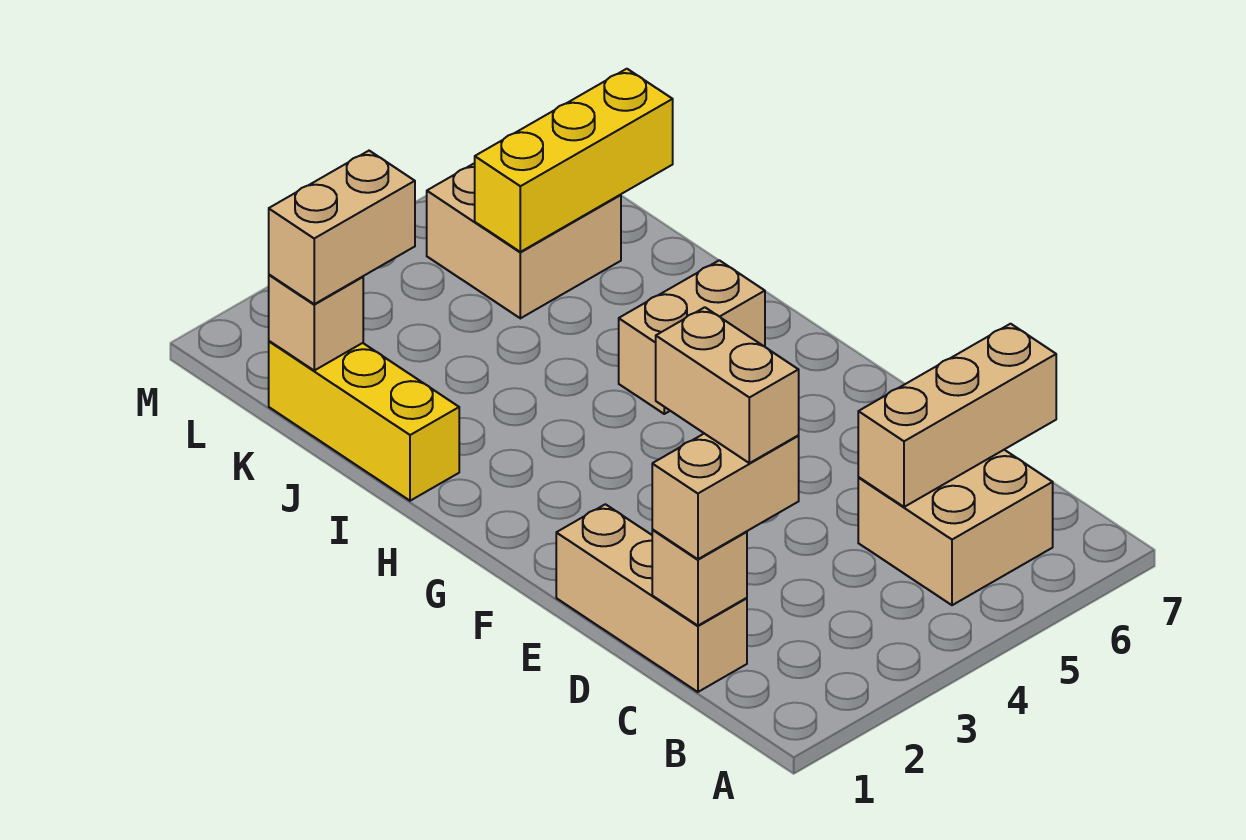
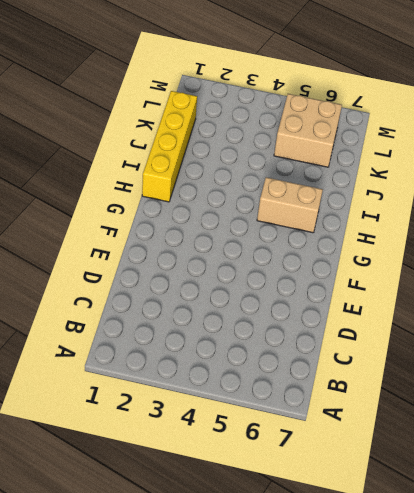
yellow 1x4 brick [142,91,197,202] -> yellow 1x3 brick [269,341,459,501]
none -> tan 2x2 brick [858,450,1053,605]
none -> tan 1x3 brick [556,504,747,692]
none -> tan 1x1 brick [652,530,747,626]

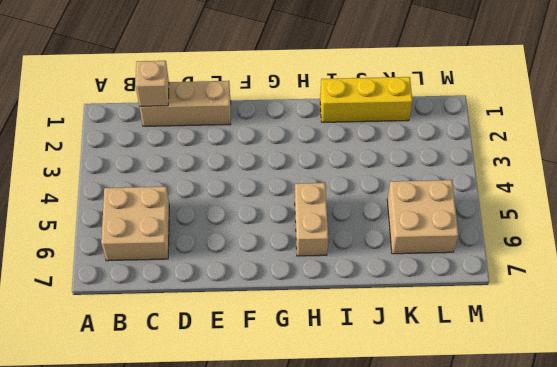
none -> tan 1x3 brick [858,324,1056,507]
none -> tan 1x1 brick [269,275,363,370]
none -> yellow 1x3 brick [475,69,673,252]

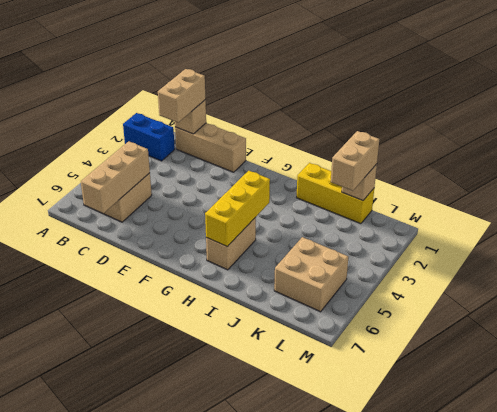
blue 1x2 brick [123,113,175,161] -> none
yellow 1x3 brick [205,171,270,247] -> yellow 1x3 brick moved to [475,69,673,252]
none -> tan 1x2 brick [656,307,799,463]

